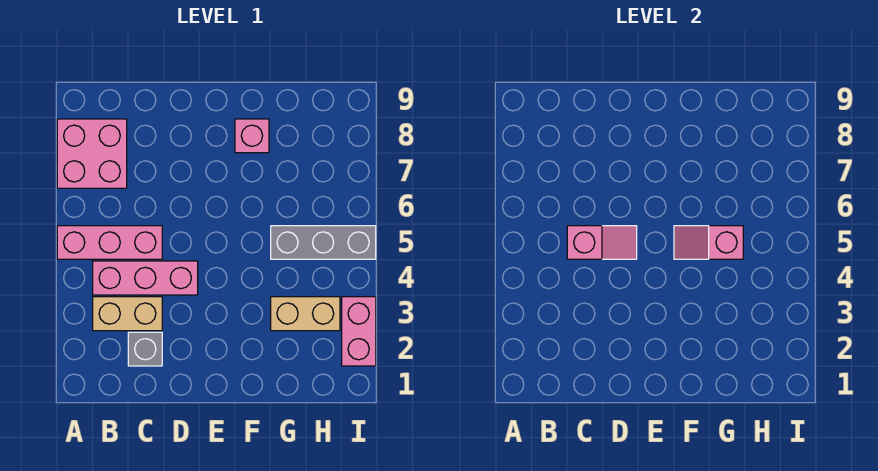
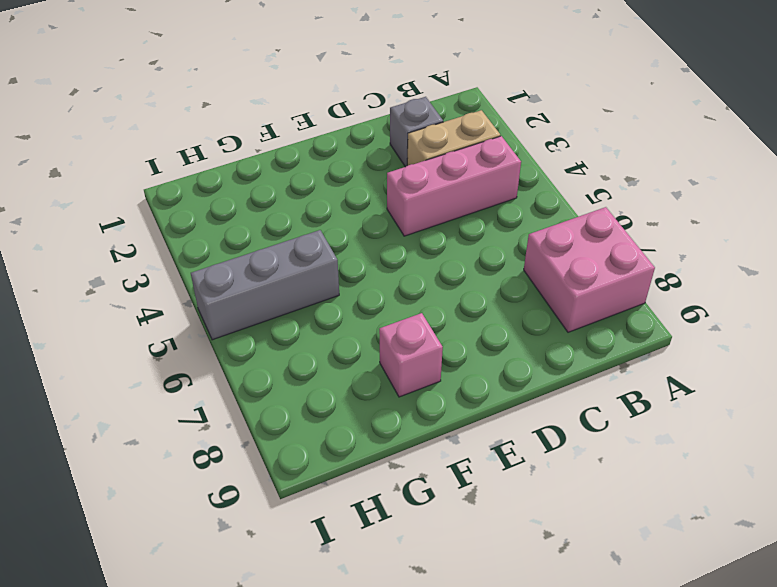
none -> pink 1x3 brick [57,226,162,259]
none -> tan 1x2 brick [271,297,340,331]

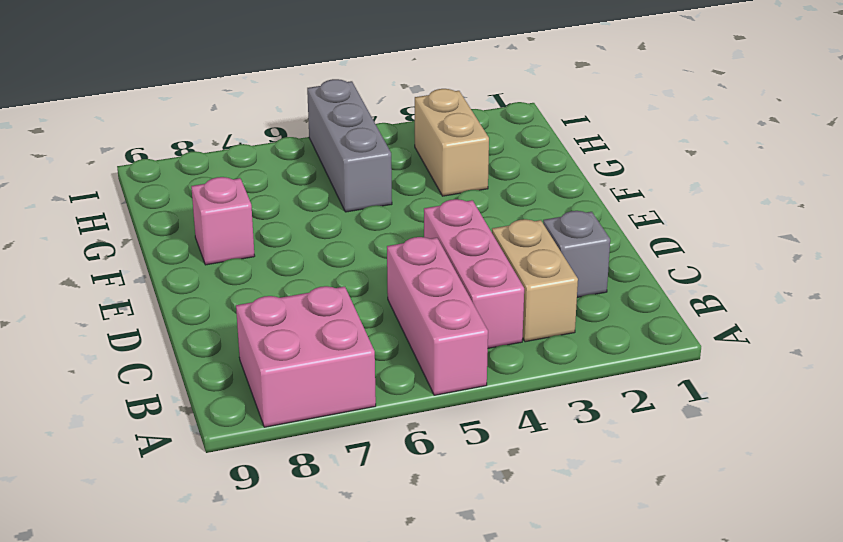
none -> pink 1x2 brick [342,297,376,366]
none -> pink 1x2 slope [567,226,637,259]

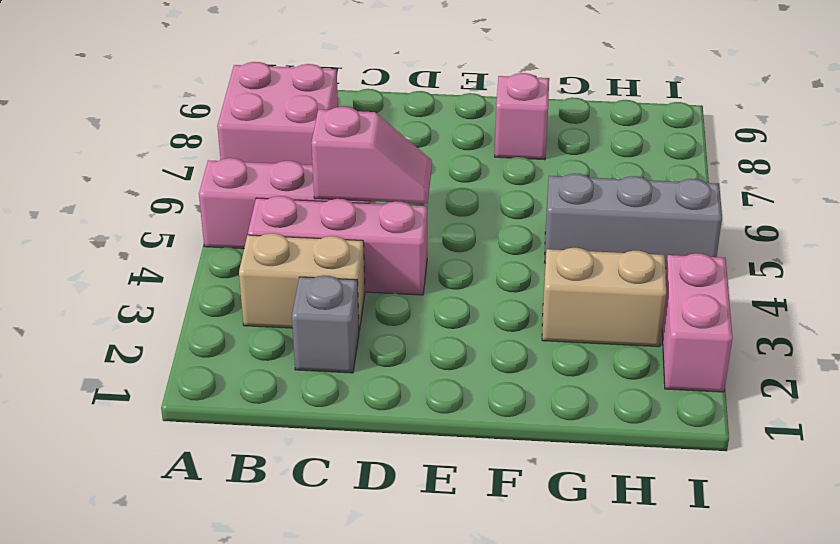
none -> pink 1x2 slope [674,226,743,259]

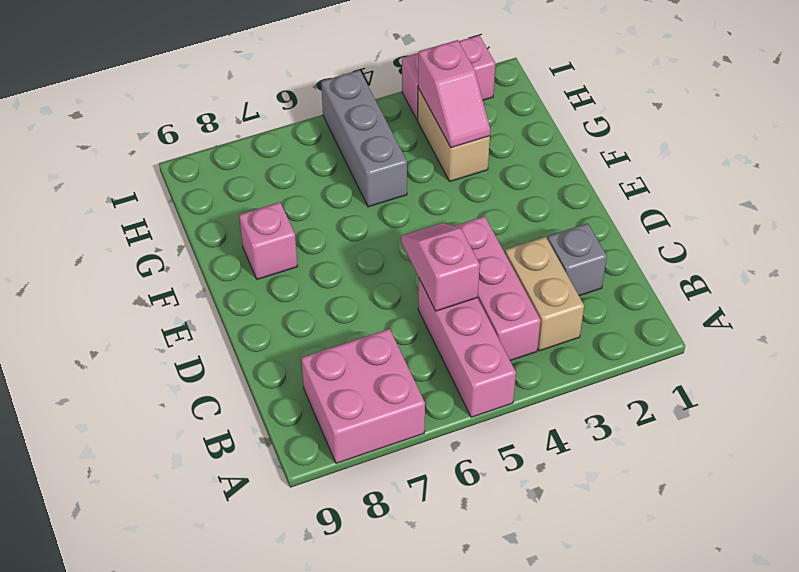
pink 1x2 slope [418,40,490,148] -> pink 1x2 slope moved to [674,226,743,259]

